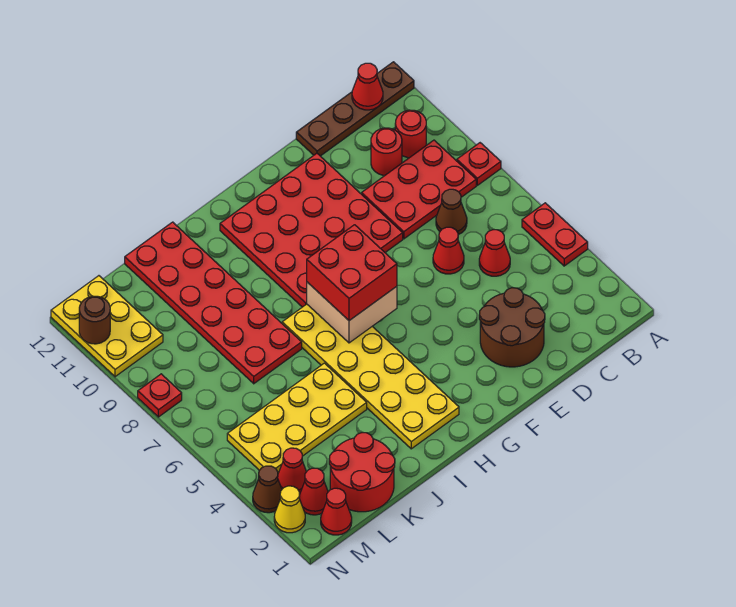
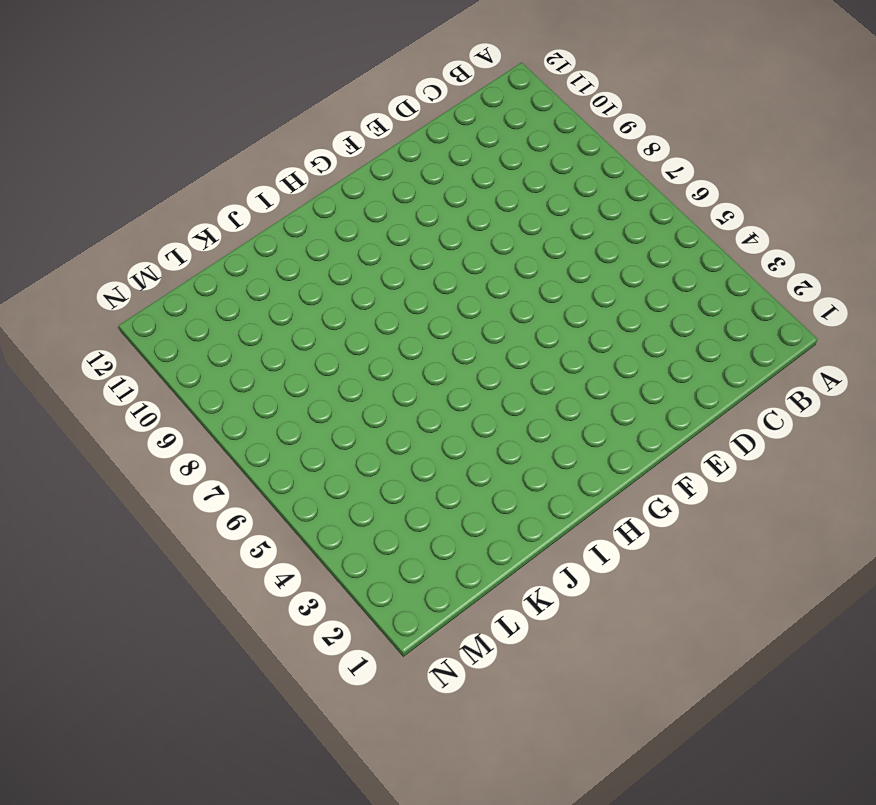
none -> red 1x2 plate [522,203,588,266]
none -> red 1x1 plate [457,143,501,185]
none -> brown 1x4 plate [296,62,414,156]

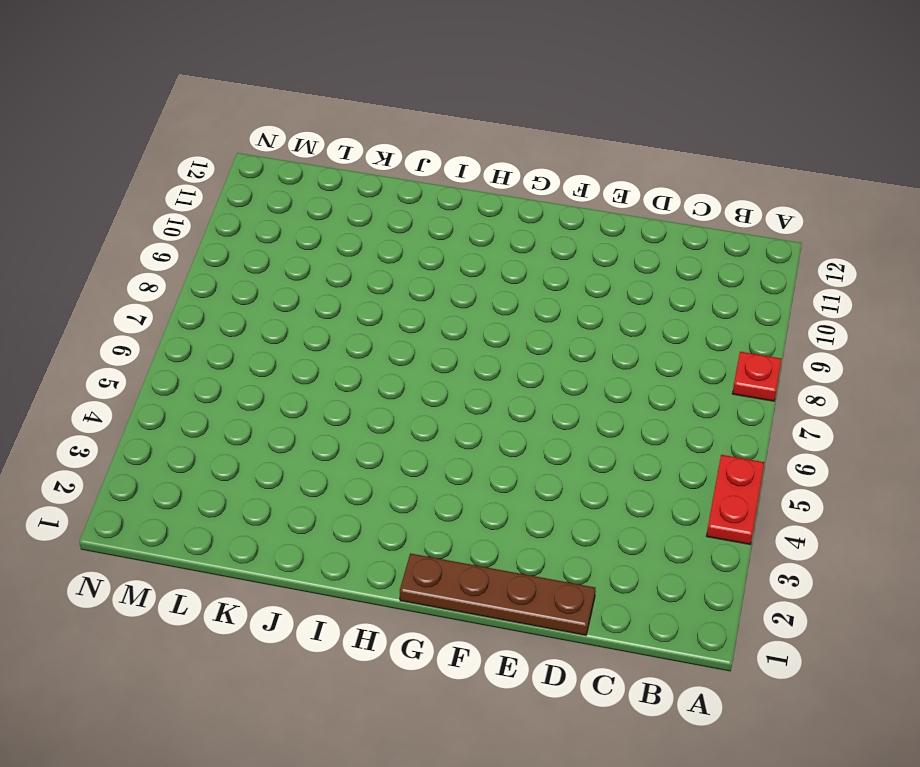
brown 1x4 plate [400,553,595,635] -> brown 1x4 plate moved to [296,62,414,156]
none -> red 2x3 plate [362,140,476,239]
none -> red 1x1 round brick [395,110,426,158]
none -> red 1x1 cone [479,230,510,276]

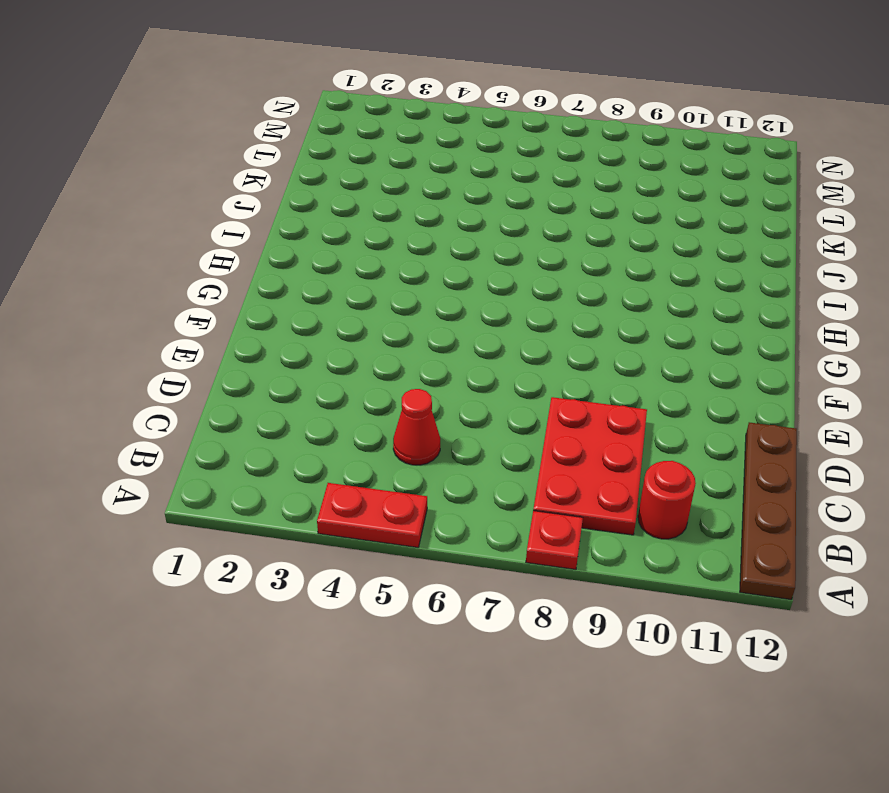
none -> brown 1x1 cone [436,189,467,235]
none -> red 1x1 round brick [371,128,402,175]
none -> brown 2x2 round brick [479,288,545,367]

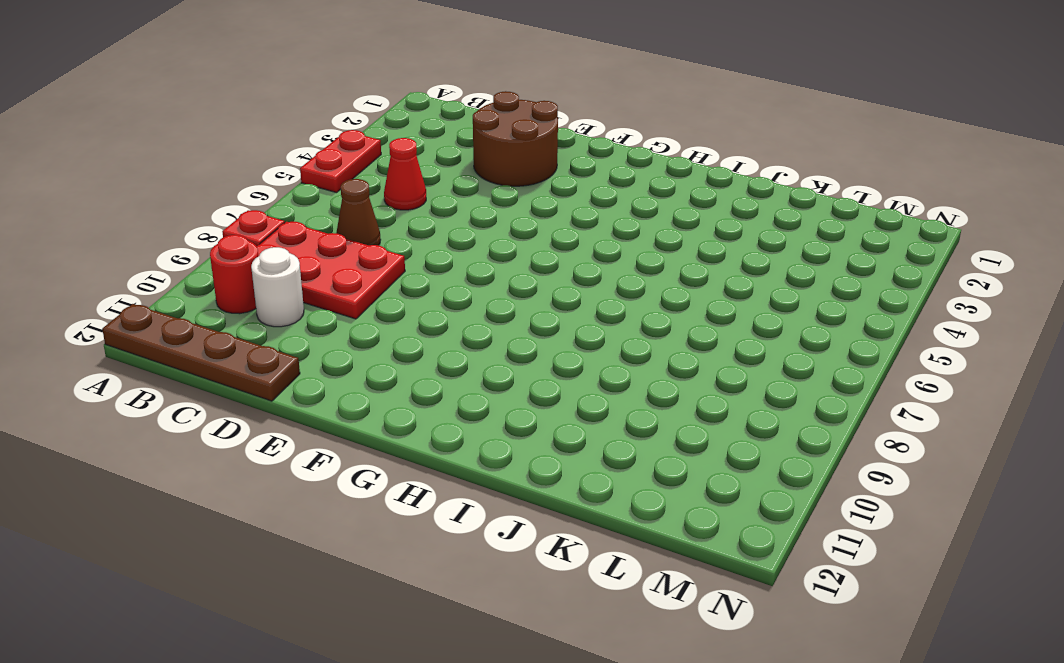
white 1x1 round brick [251,247,304,327] -> red 1x1 round brick [371,128,402,175]
none -> red 1x1 cone [433,227,464,274]
none -> red 4x4 plate [220,153,403,307]
none -> yellow 2x6 plate [282,304,459,449]

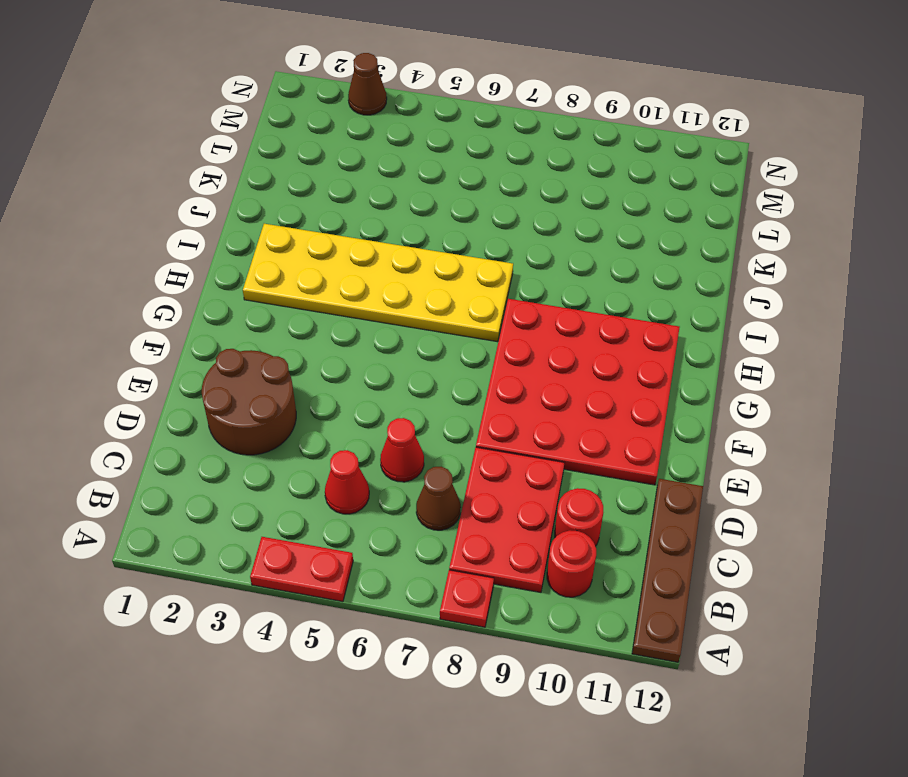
none -> yellow 2x4 plate [227,363,367,473]
none -> red 2x6 plate [125,222,302,384]
none -> red 2x2 round brick [329,433,395,512]

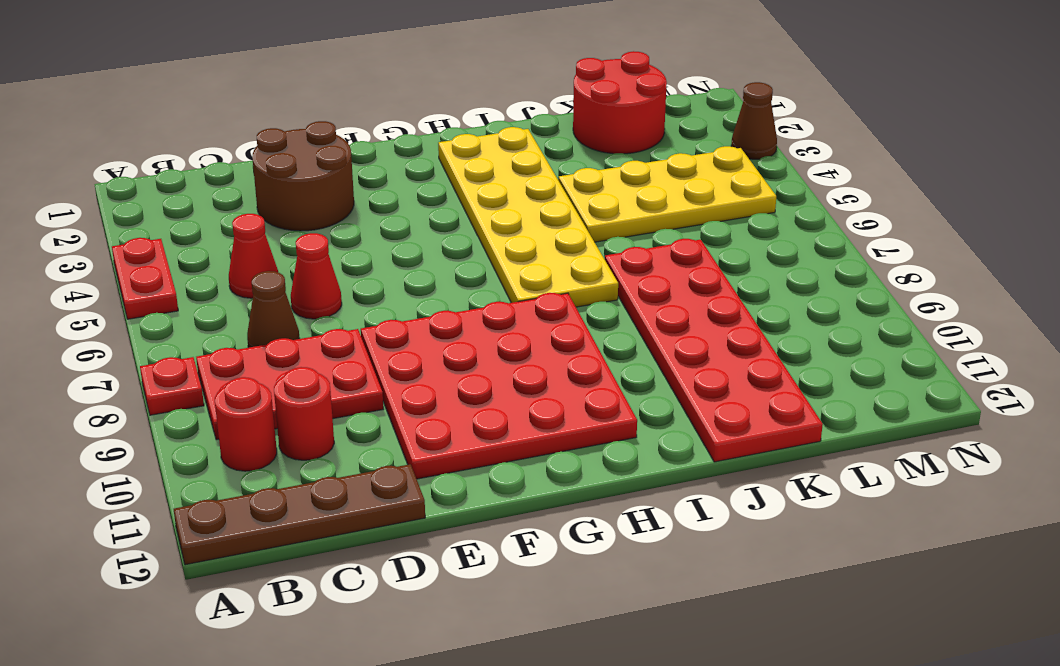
none -> red 1x1 cone [321,488,352,535]
none -> red 1x1 cone [299,468,328,515]
none -> red 1x1 cone [278,448,307,492]

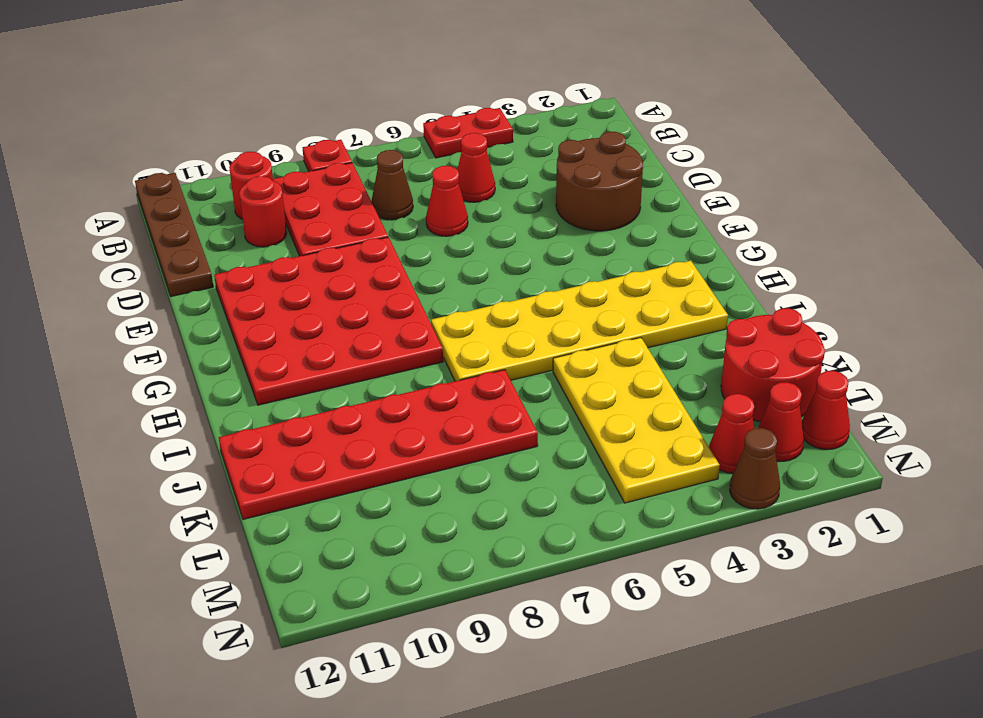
none -> yellow 2x3 plate [51,276,163,377]
none -> yellow 1x1 cone [274,486,305,533]
none -> red 1x1 plate [138,374,182,417]

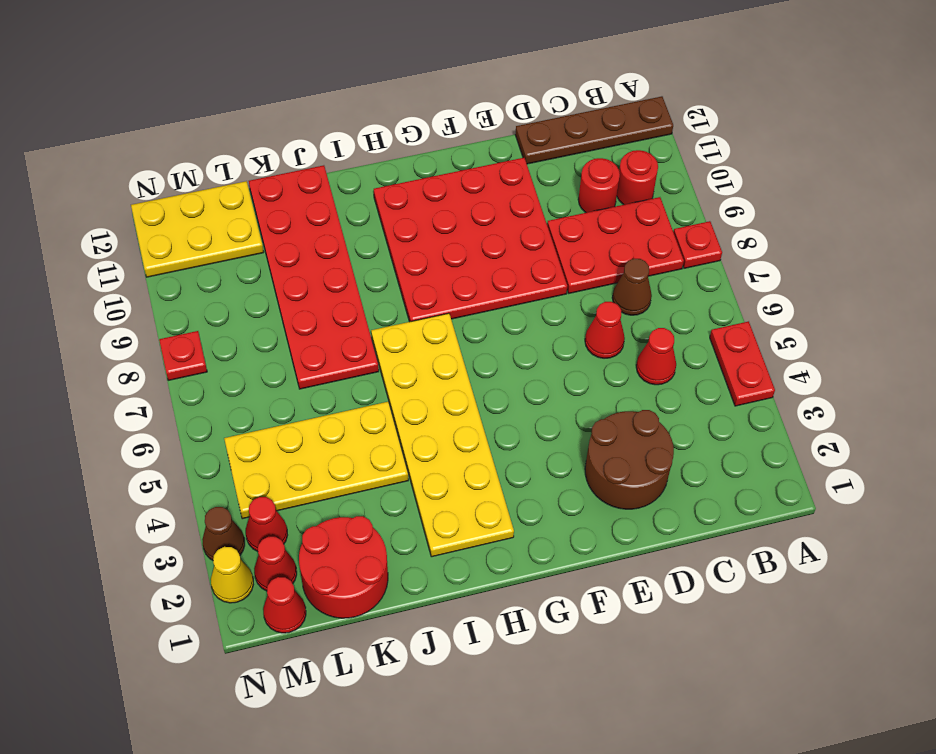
yellow 2x3 plate [131,181,264,277] -> yellow 2x3 plate turned to [51,276,163,377]
none -> red 1x1 cone [352,63,383,110]
none -> tan 2x2 brick [307,282,397,343]
none -> brown 1x1 round brick [79,296,110,344]

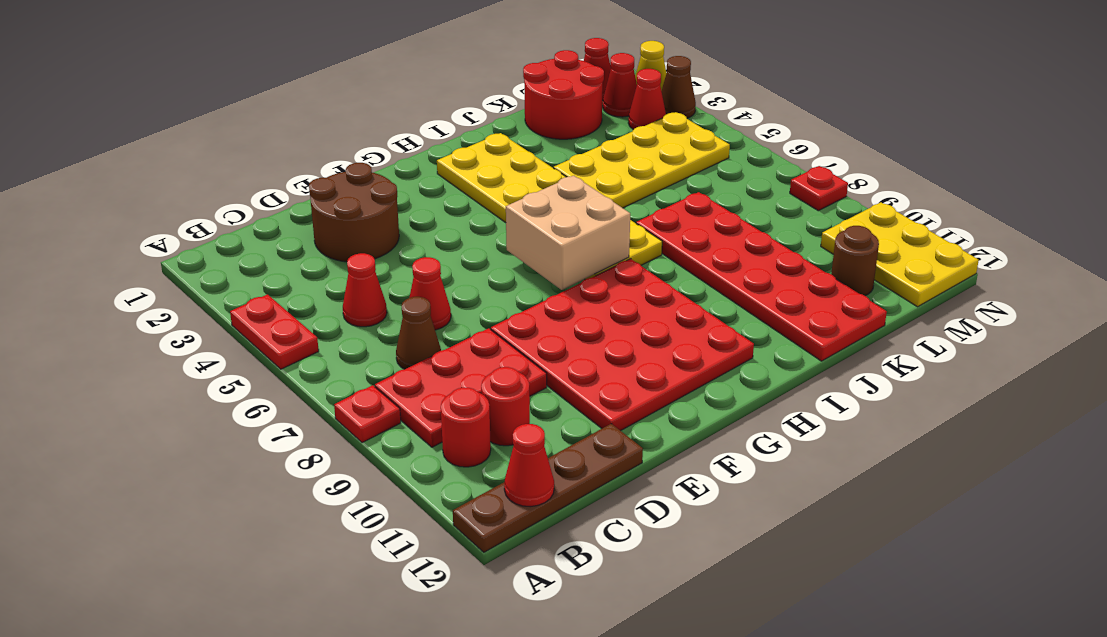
brown 1x1 round brick [831,226,879,296] -> brown 1x1 round brick moved to [79,296,110,344]
none -> red 2x2 brick [307,225,397,321]

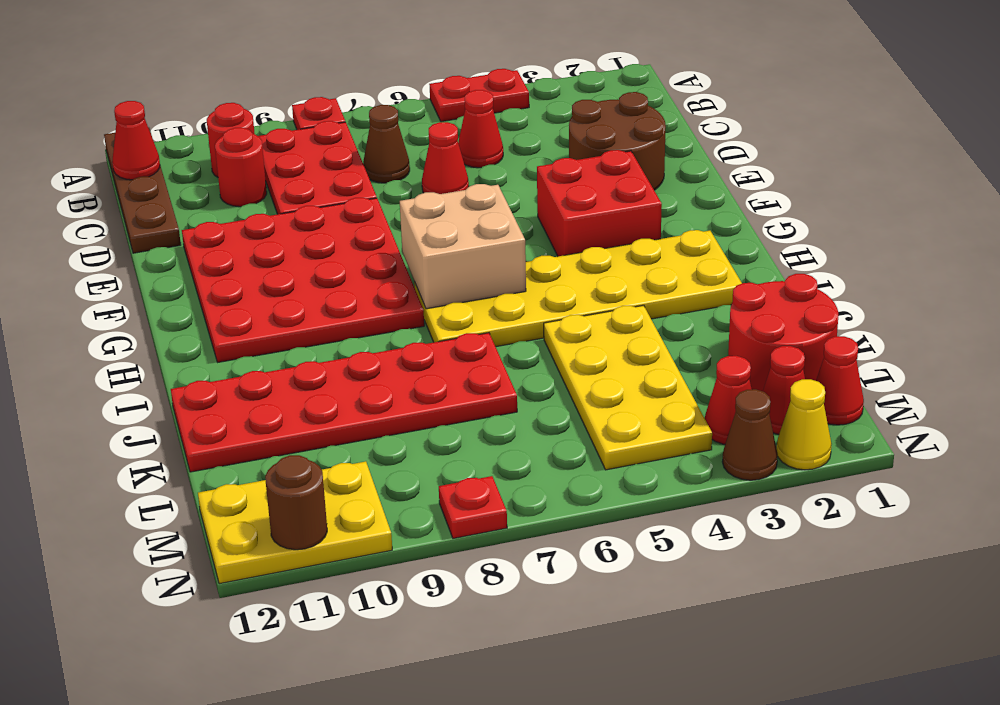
red 2x2 brick [537,150,662,256] -> red 2x2 brick moved to [307,225,397,321]

